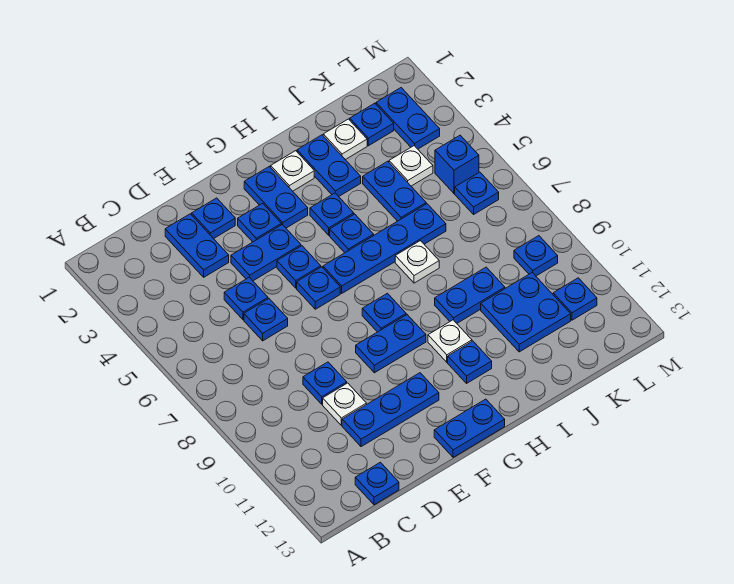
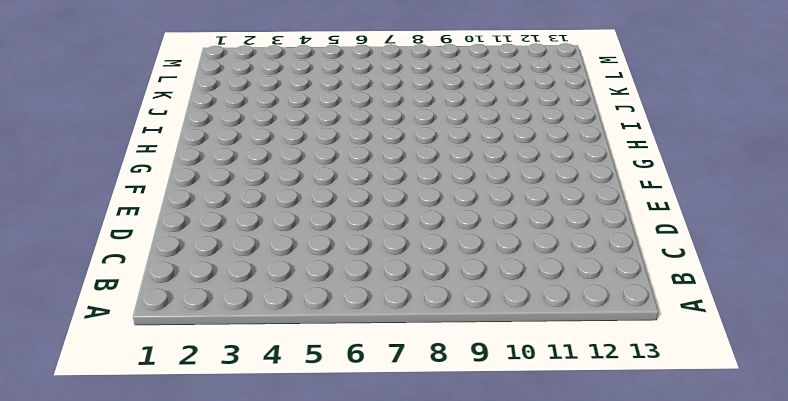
none -> blue 1x1 plate [355,462,399,505]
none -> blue 1x2 plate [165,214,229,277]
none -> blue 1x1 plate [224,277,268,320]
none -> blue 1x1 plate [244,299,288,341]

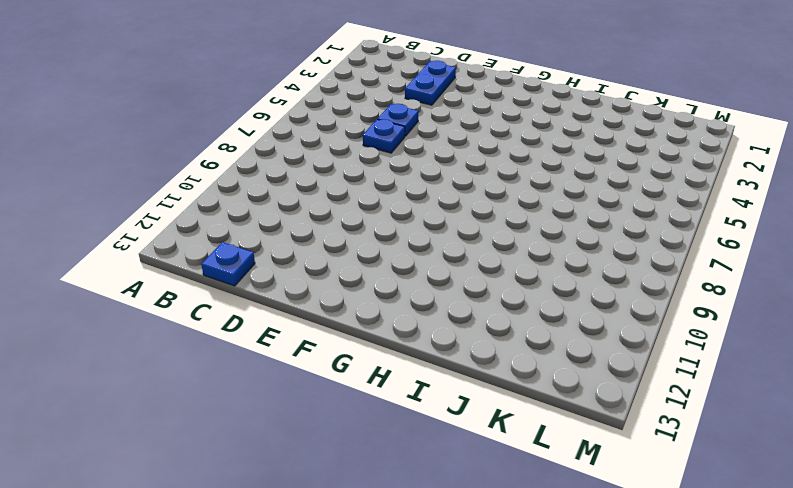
none -> blue 1x1 plate [303,362,347,404]
none -> white 1x1 plate [323,383,366,425]
none -> blue 1x3 plate [342,373,439,447]
none -> blue 1x1 plate [192,198,235,239]

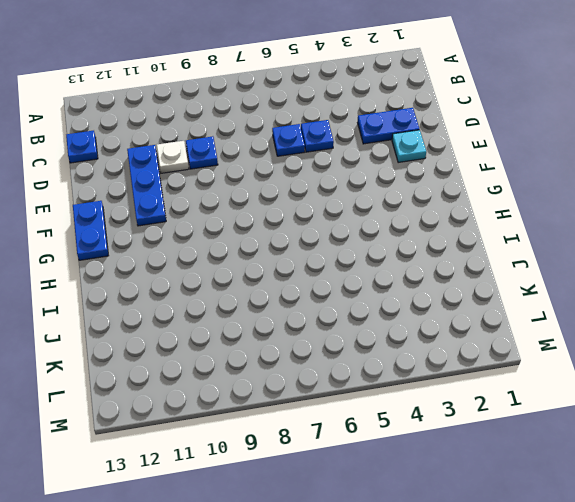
cyan 1x1 plate [392,130,426,163] -> blue 1x1 plate [192,198,235,239]
none -> blue 1x2 plate [231,225,301,281]
none -> blue 1x1 plate [238,203,281,242]
none -> blue 1x1 plate [277,246,321,288]
none -> blue 1x1 plate [297,267,340,309]

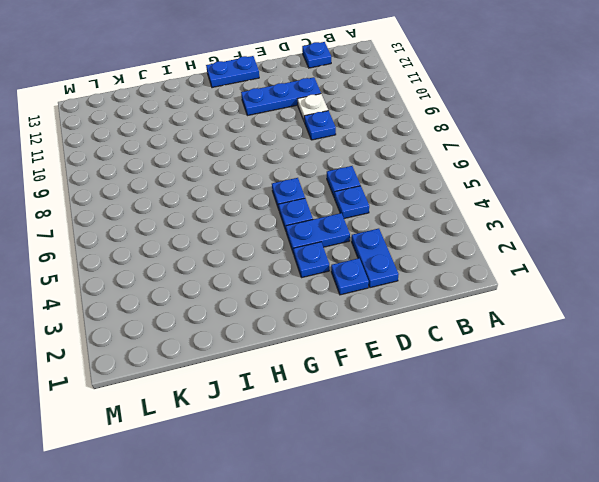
none -> blue 1x2 plate [356,315,426,373]
none -> blue 1x2 plate [244,166,308,228]
none -> blue 1x4 plate [323,204,446,293]
none -> blue 1x1 plate [362,293,406,332]

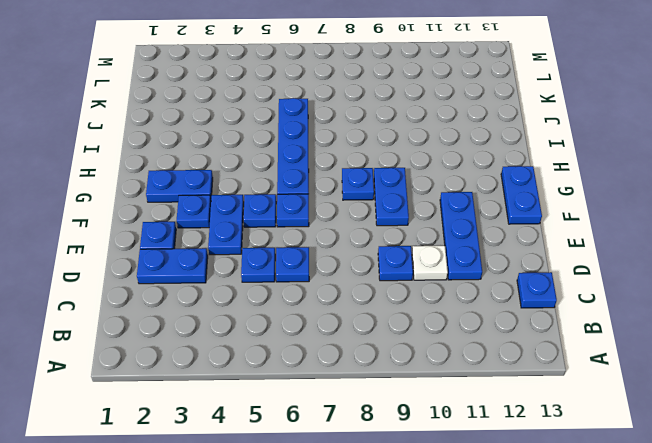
none -> white 1x1 plate [271,151,314,191]
none -> blue 1x1 plate [310,193,354,235]
none -> blue 1x1 plate [330,214,374,253]
none -> white 1x1 plate [428,320,472,362]

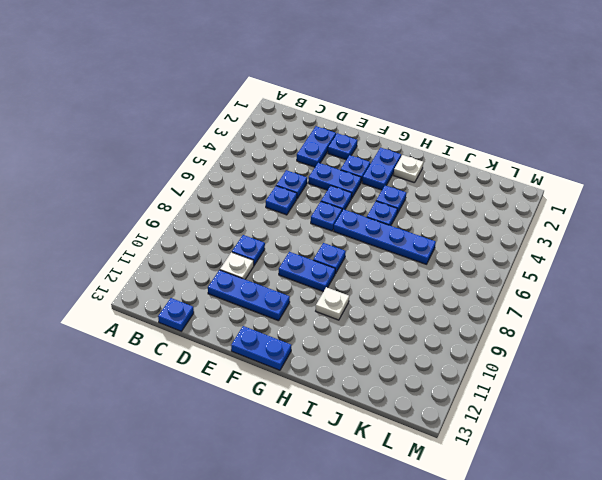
none -> blue 1x1 plate [448,341,492,383]
none -> blue 1x2 plate [297,135,361,196]
none -> white 1x1 plate [395,241,439,283]
none -> blue 1x2 plate [435,267,505,323]

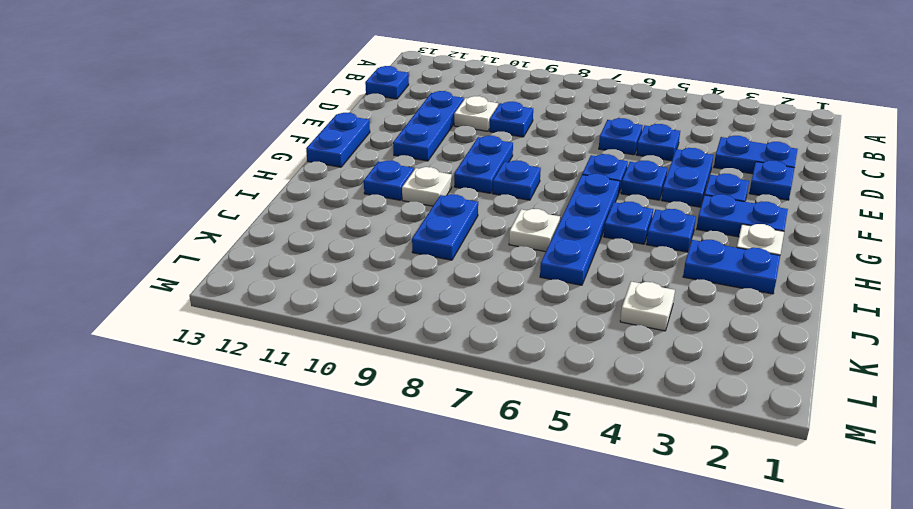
none -> white 1x1 plate [323,119,367,160]
none -> blue 1x2 plate [363,161,426,221]
none -> blue 2x2 plate [481,273,571,352]
none -> blue 1x1 plate [350,103,394,146]

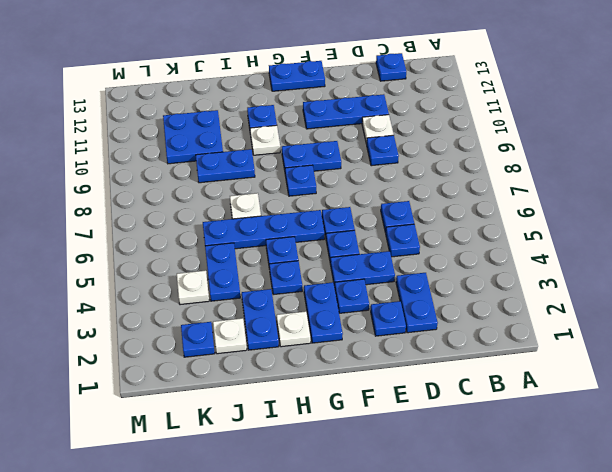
none -> blue 1x2 plate [376,88,440,149]
none -> blue 1x1 brick [435,135,479,193]
none -> blue 1x1 plate [455,172,499,214]
none -> blue 1x1 plate [514,236,558,276]

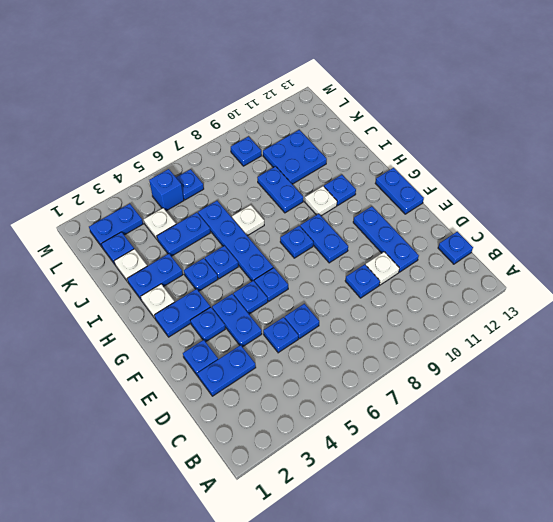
none -> blue 1x1 plate [553,278,597,320]

